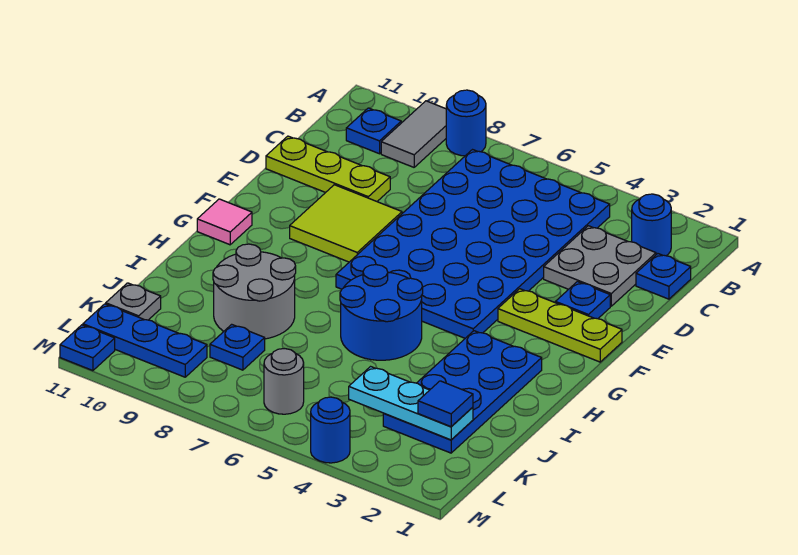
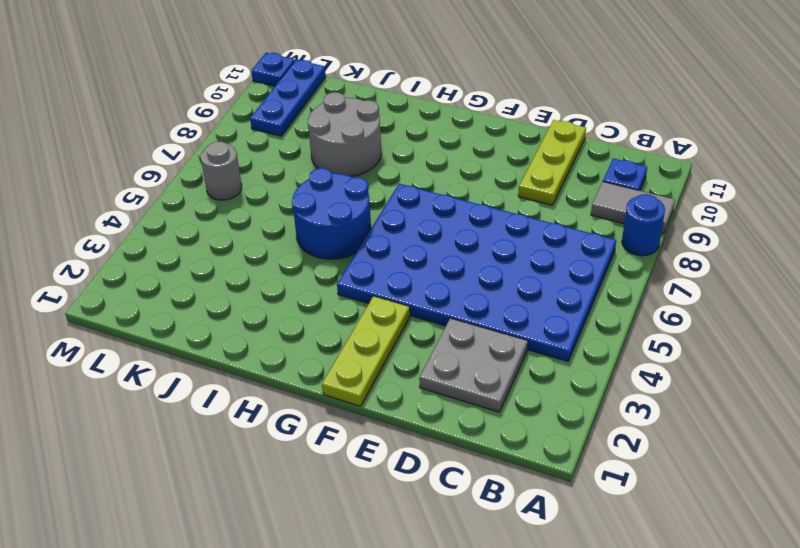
none -> blue 1x1 round brick [632,194,671,256]
none -> blue 1x1 plate [636,254,691,299]
none -> blue 1x1 plate [555,282,610,319]

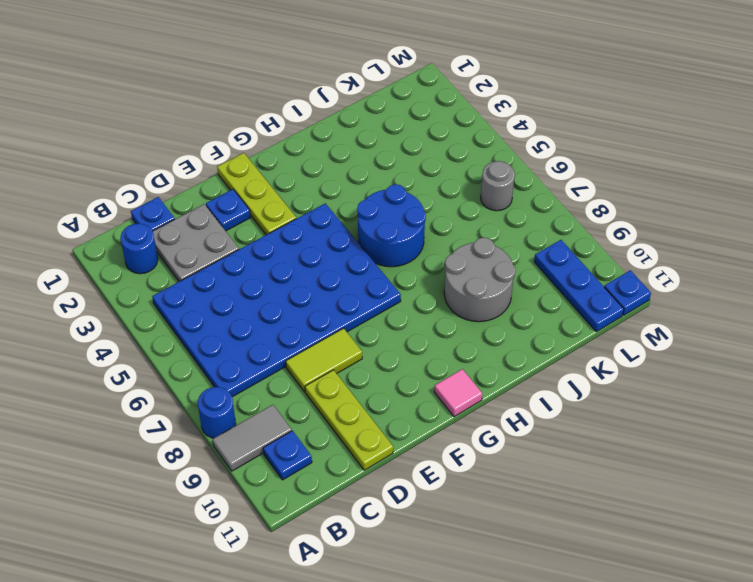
lime 1x2 tile [286,328,362,392] -> lime 2x2 tile [290,185,402,262]
none -> blue 2x4 plate [383,331,542,453]
none -> blue 1x1 plate [210,324,265,370]
none -> grey 1x1 plate [106,283,161,320]

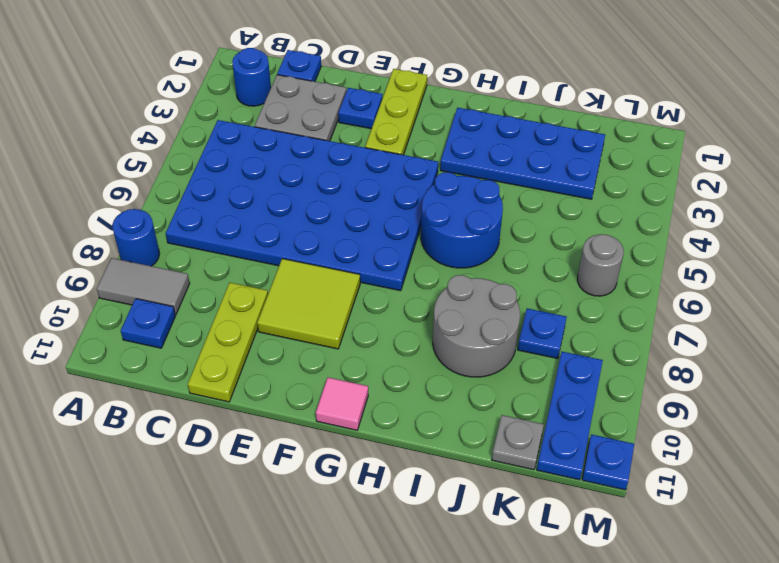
none -> blue 1x1 round brick [311,397,350,463]
none -> cyan 1x3 plate [349,367,473,440]
none -> blue 1x1 tile [418,381,473,427]

